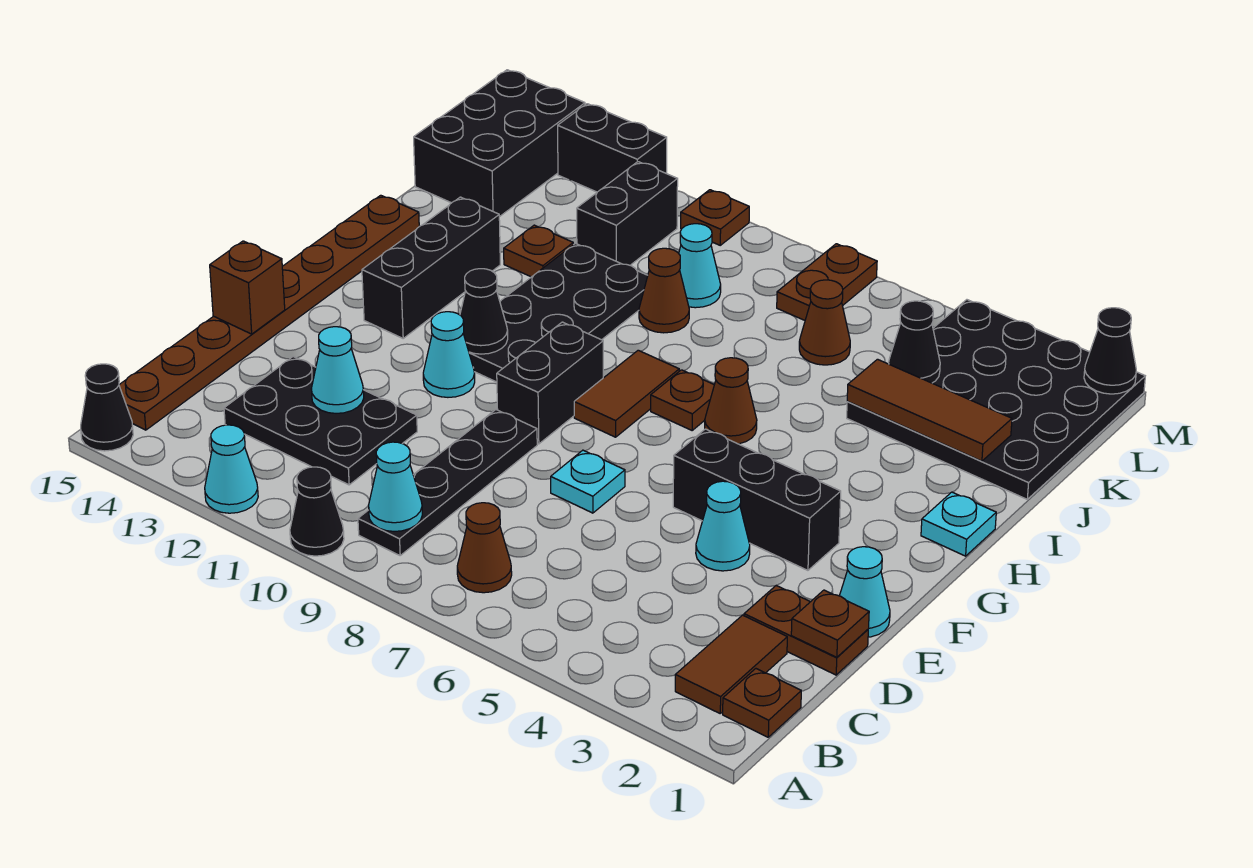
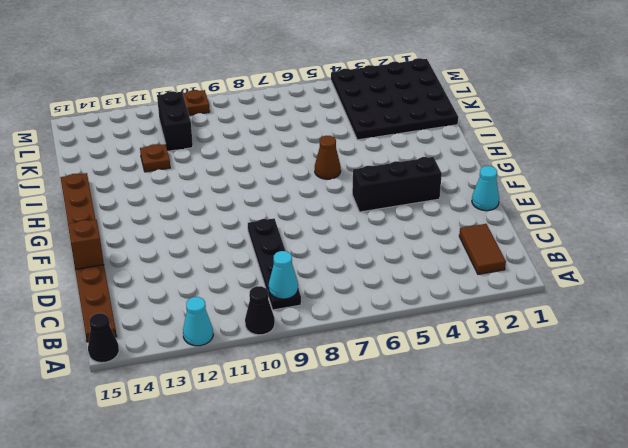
none -> brown 1x1 plate [723,669,801,737]
none -> brown 1x1 cone [457,503,512,593]
none -> black 2x3 plate [224,357,417,485]
none -> brown 1x2 plate [744,585,868,675]

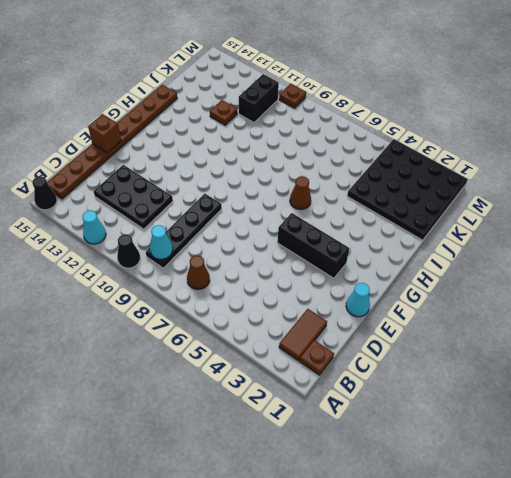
none -> brown 1x2 plate [744,585,868,675]
none -> cyan 1x1 cone [696,481,750,571]
none -> cyan 1x1 plate [551,450,625,513]
none -> black 1x2 brick [497,322,603,444]

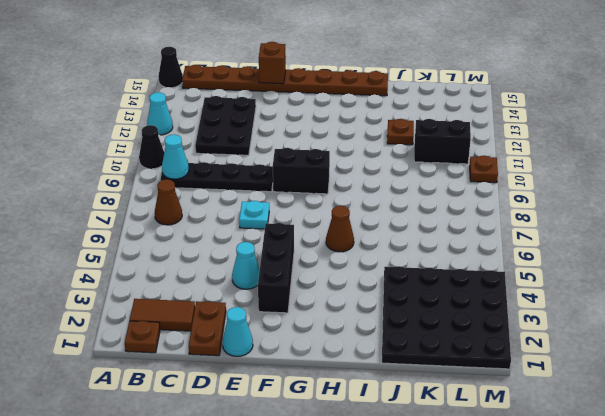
none -> cyan 1x1 cone [423,312,475,397]
none -> brown 1x2 tile [574,350,679,437]
none -> black 2x4 plate [469,243,648,382]
none -> black 1x3 brick [362,197,500,338]

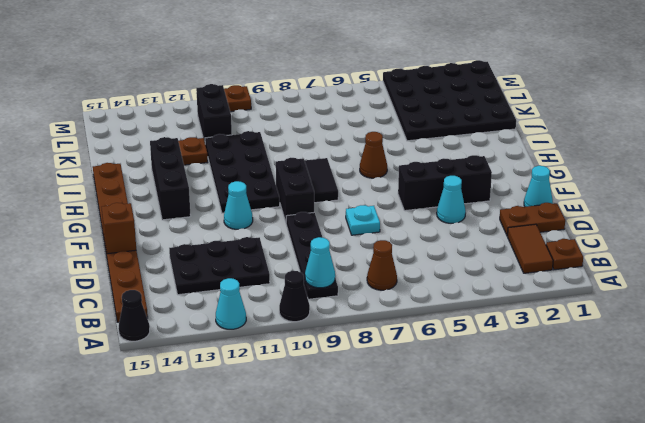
black 1x2 tile [304,158,338,203] -> brown 1x2 tile [574,350,679,437]
none -> cyan 1x1 plate [921,492,996,556]
none -> brown 1x1 plate [651,370,714,430]
none -> brown 1x1 cone [639,248,689,333]
none -> brown 1x1 cone [799,280,850,365]

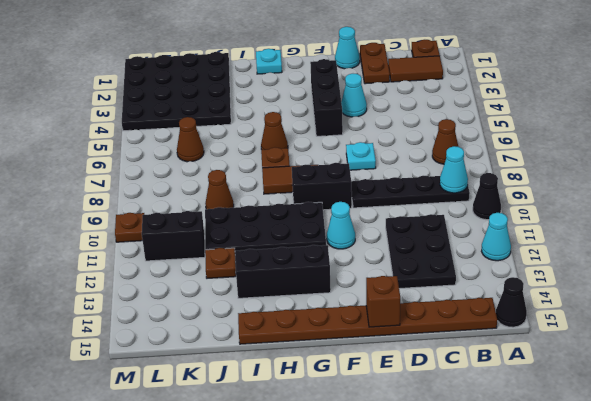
none -> cyan 1x1 cone [679,224,721,308]
none -> black 2x3 brick [414,70,585,217]
none -> brown 1x2 plate [777,244,877,320]
none -> black 1x2 brick [558,104,667,192]

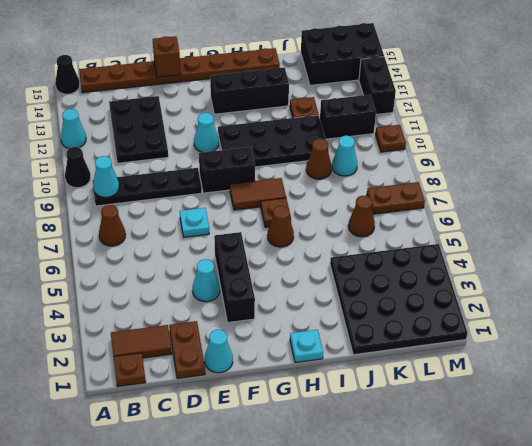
none -> brown 1x1 plate [791,590,869,657]
none -> cyan 1x1 cone [311,327,364,413]
none -> black 1x1 cone [460,269,508,354]
none -> brown 1x3 tile [847,359,1012,461]

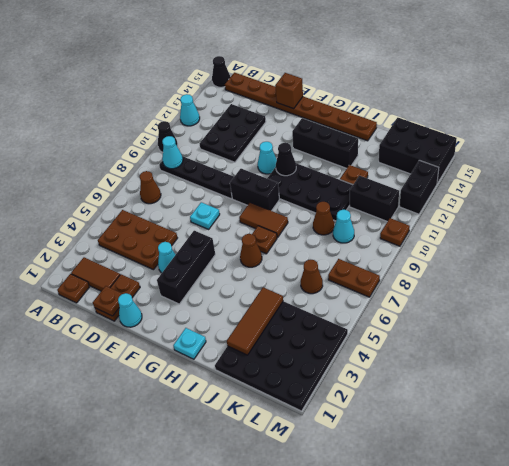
brown 2x3 plate [98,210,177,270] -> none
none -> cyan 1x1 cone [311,327,364,413]
none -> black 1x1 cone [889,301,940,383]
none -> black 1x1 cone [1084,308,1136,394]

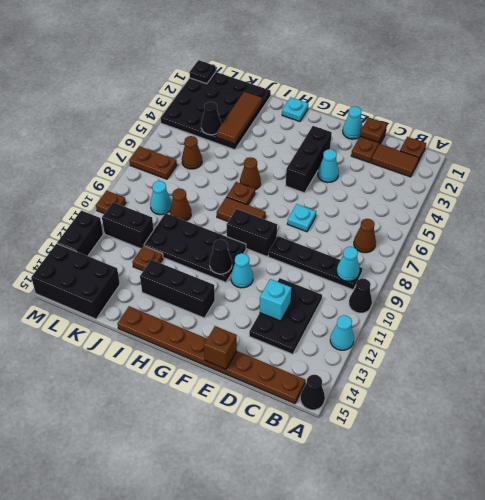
cyan 1x1 brick [260,279,291,321] -> cyan 1x1 cone [311,327,364,413]
black 1x1 plate [189,60,216,84] -> black 1x1 cone [1084,308,1136,394]

